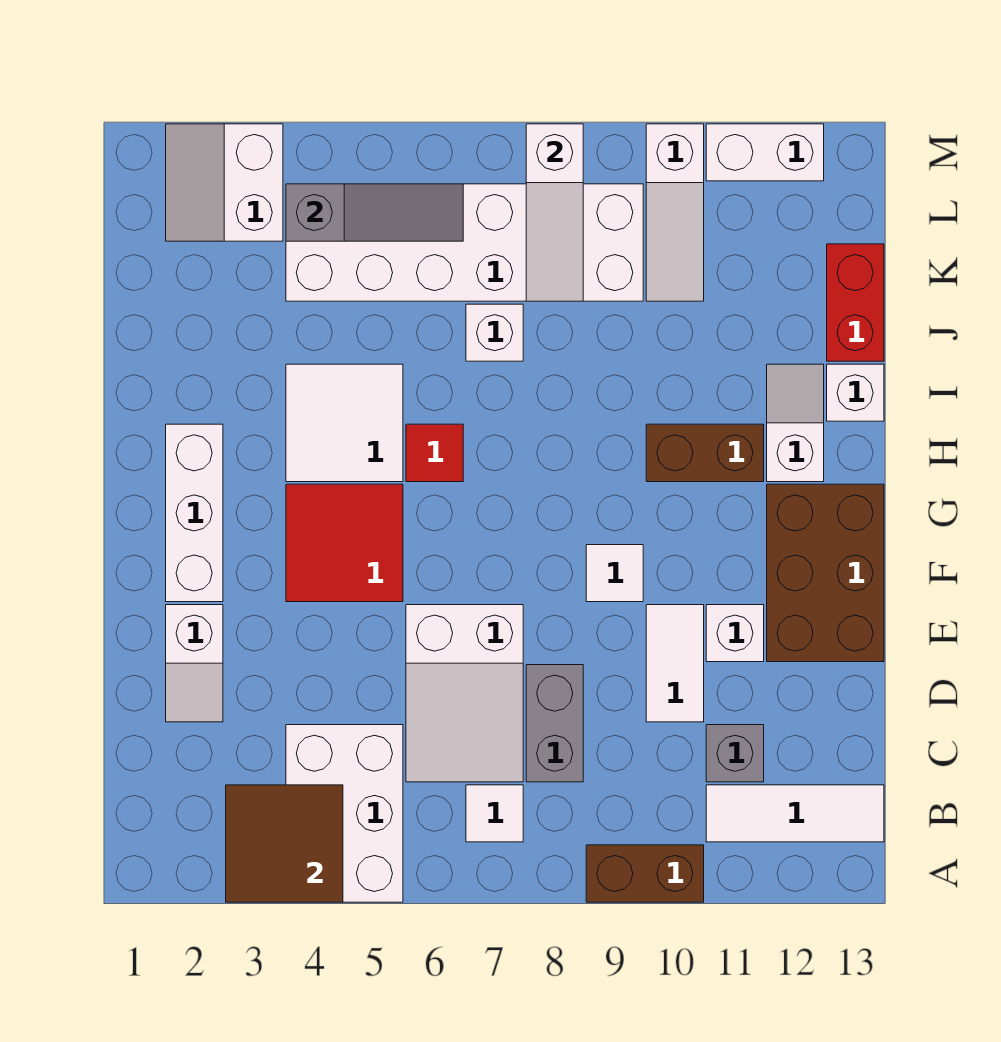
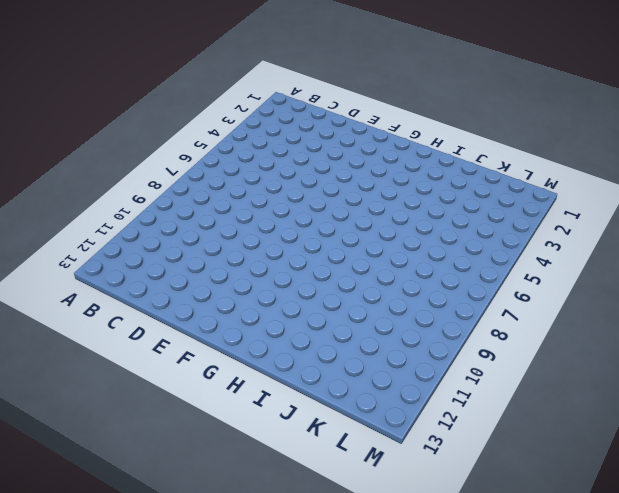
none -> white 2x3 brick [286,725,403,902]
none -> brown 1x2 brick [586,845,704,902]
none -> white 1x1 tile [466,785,523,842]

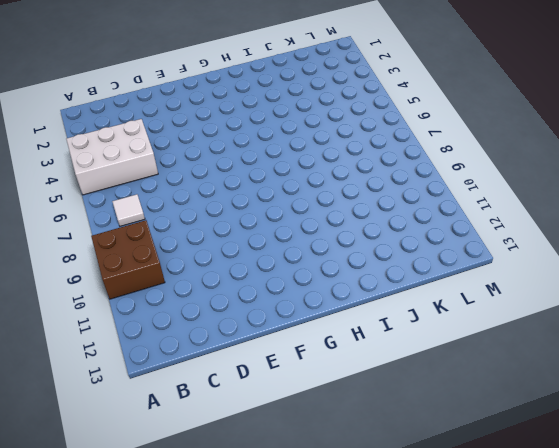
brown 2x2 brick [91,220,165,299] -> brown 1x2 brick [586,845,704,902]
none -> white 1x3 tile [706,785,884,842]
none -> white 2x3 slope [406,605,523,782]
none -> grey 1x2 brick [526,665,583,782]

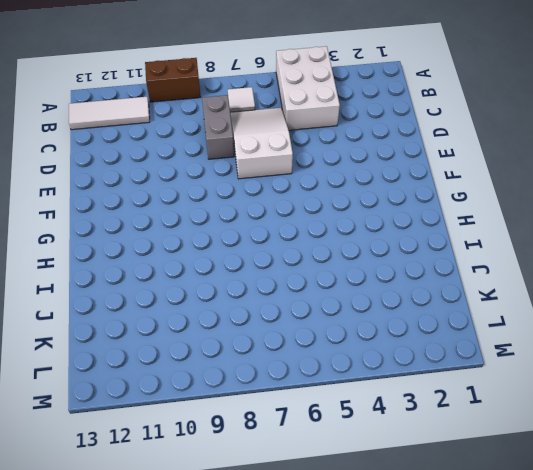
none -> grey 1x1 brick [706,725,764,782]
none -> white 1x2 slope [166,605,223,722]
none -> white 1x2 tile [646,605,704,722]

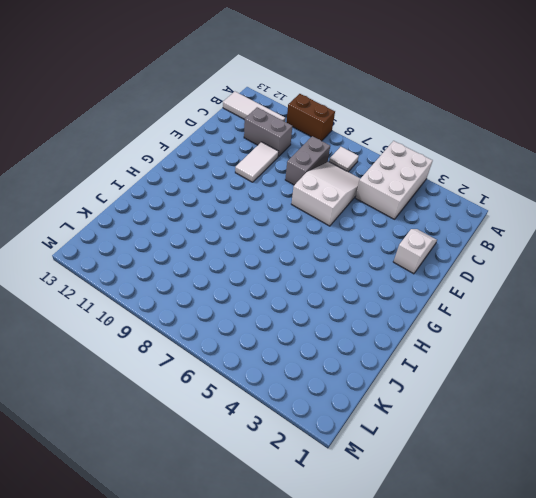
grey 1x2 brick [244,107,293,156] -> grey 1x1 brick [706,725,764,782]
none -> white 1x1 brick [706,605,764,662]
none -> brown 2x3 brick [767,484,884,662]
none -> white 1x3 brick [166,424,223,602]

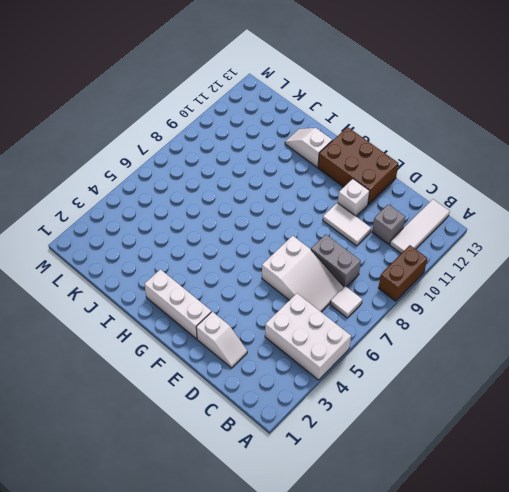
none -> red 2x2 tile [286,484,403,602]
none -> white 1x1 tile [586,545,643,602]
none -> white 2x2 tile [286,364,403,482]

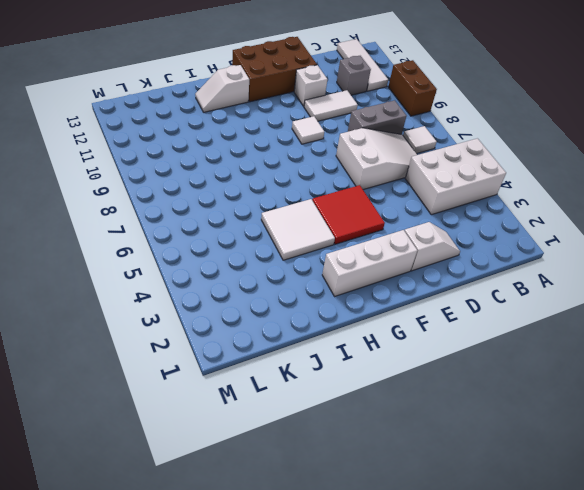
none -> red 1x1 tile [406,424,463,482]
none -> brown 1x2 brick [646,424,764,482]
none -> white 1x1 brick [827,364,884,421]

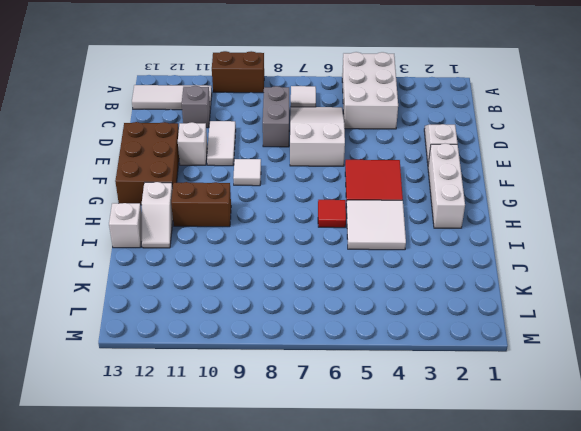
none -> white 1x1 brick [466,304,523,361]
none -> red 1x2 brick [827,244,884,361]
none -> white 2x6 brick [286,184,643,301]

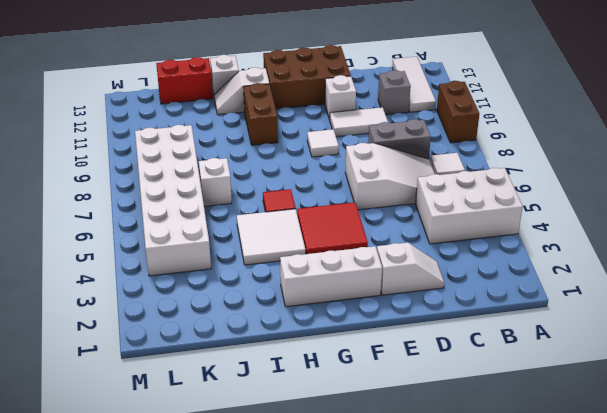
none -> white 1x3 slope [646,124,704,301]
none -> white 2x2 slope [166,124,283,241]
none -> white 1x2 brick [706,124,824,181]

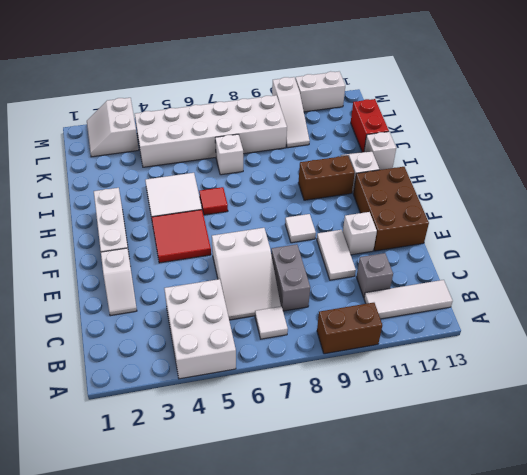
none -> brown 2x2 tile [226,785,343,902]
none -> white 1x3 slope [526,124,583,301]
none -> grey 1x3 slope [286,184,463,241]

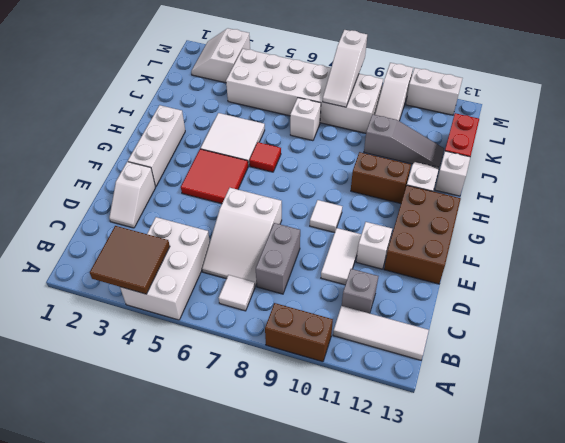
grey 1x3 slope [364,114,444,167] -> grey 1x3 slope moved to [286,184,463,241]

